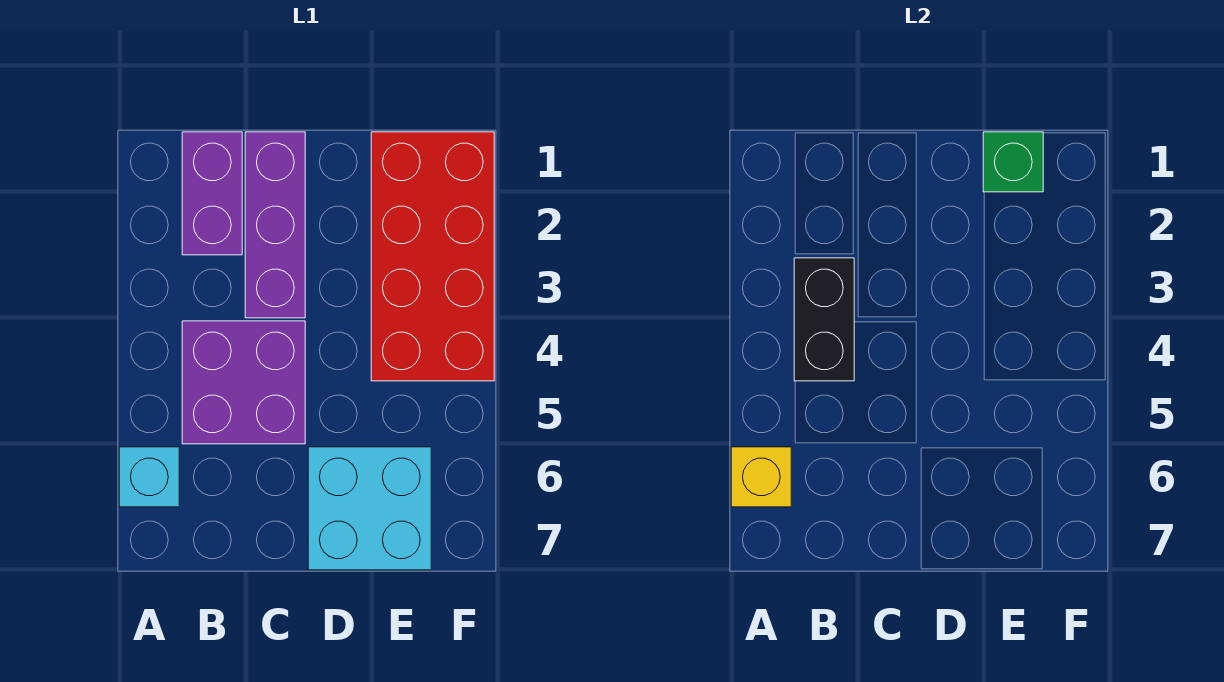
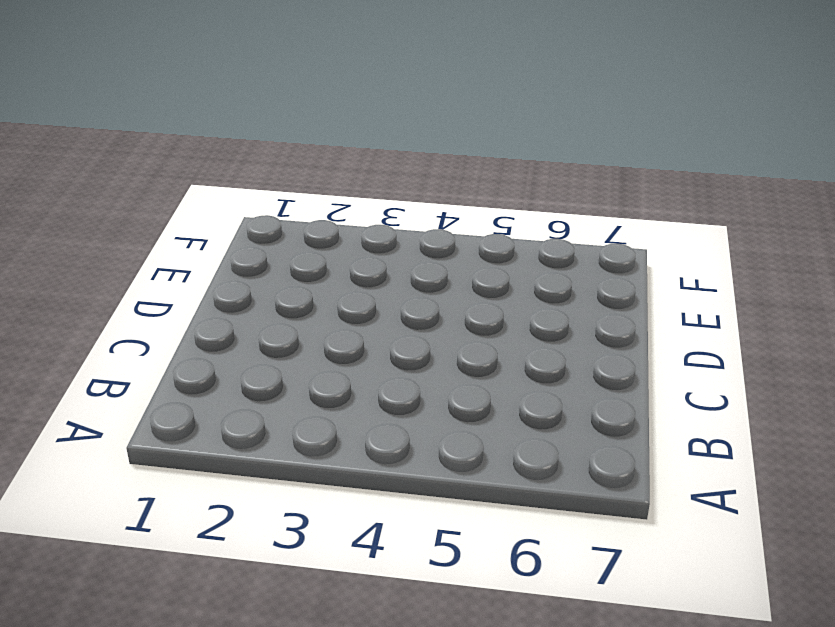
none -> cyan 1x1 brick [119,447,179,507]
none -> purple 1x2 brick [182,132,242,255]

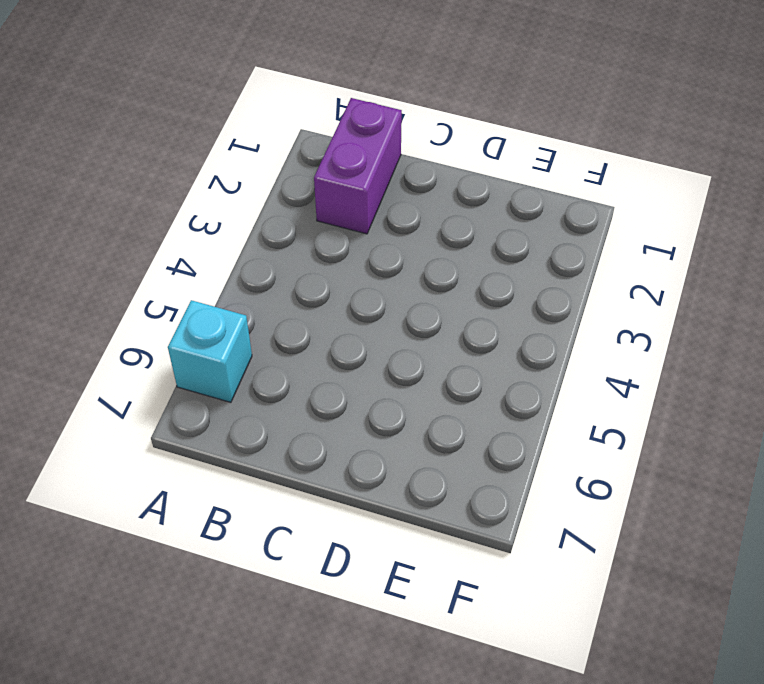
none -> purple 2x2 brick [182,321,305,444]
none -> purple 1x3 brick [245,132,305,318]

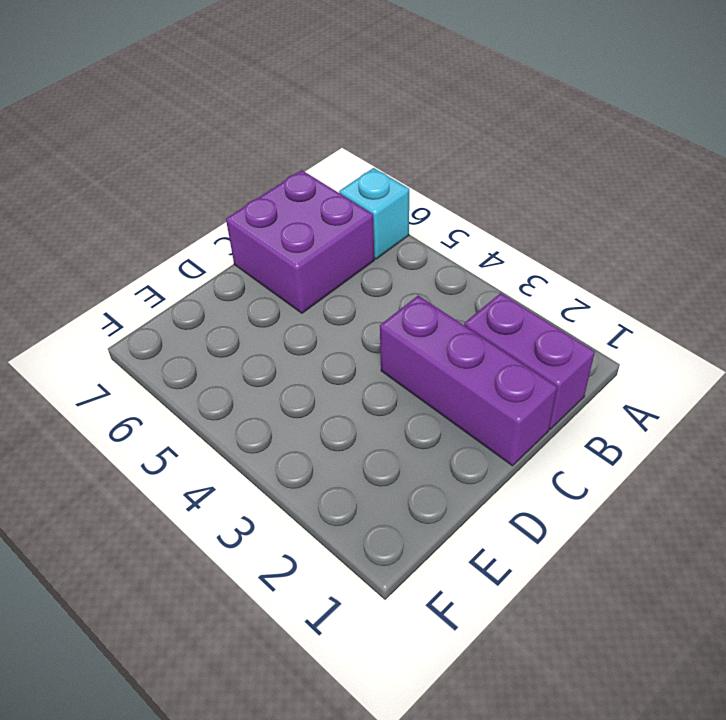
purple 2x2 brick [226,170,374,313] -> purple 2x2 brick moved to [182,321,305,444]
none -> cyan 2x2 brick [308,447,431,570]
none -> red 2x4 brick [371,132,494,381]

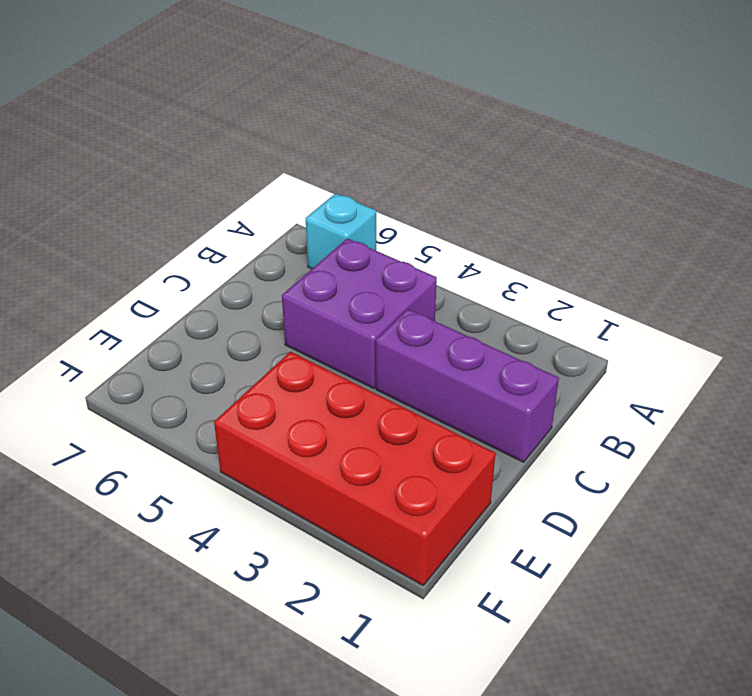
none -> purple 1x2 brick [182,132,242,255]
none -> cyan 2x2 brick [308,447,431,570]

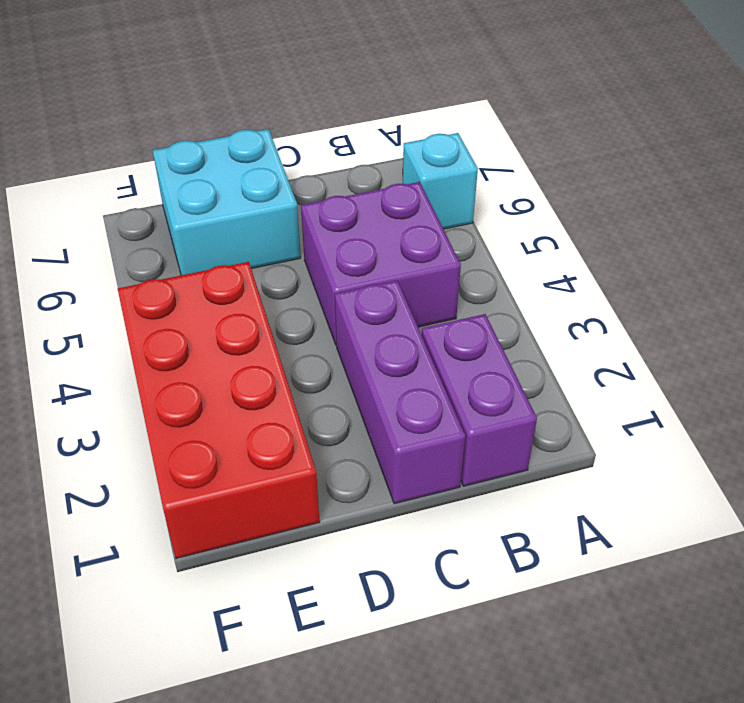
none -> yellow 1x1 brick [731,447,791,507]
none -> black 1x2 brick [794,258,854,381]

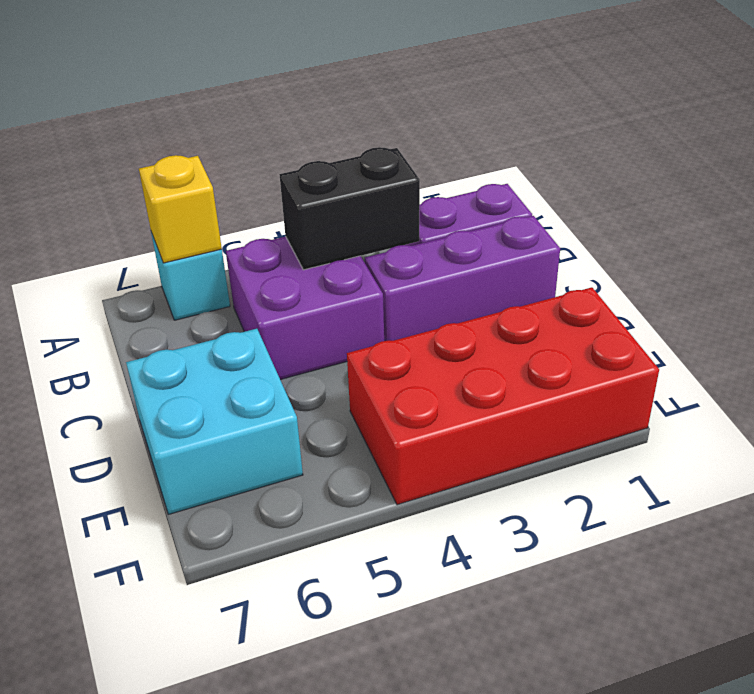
none -> green 1x1 brick [983,132,1043,192]

